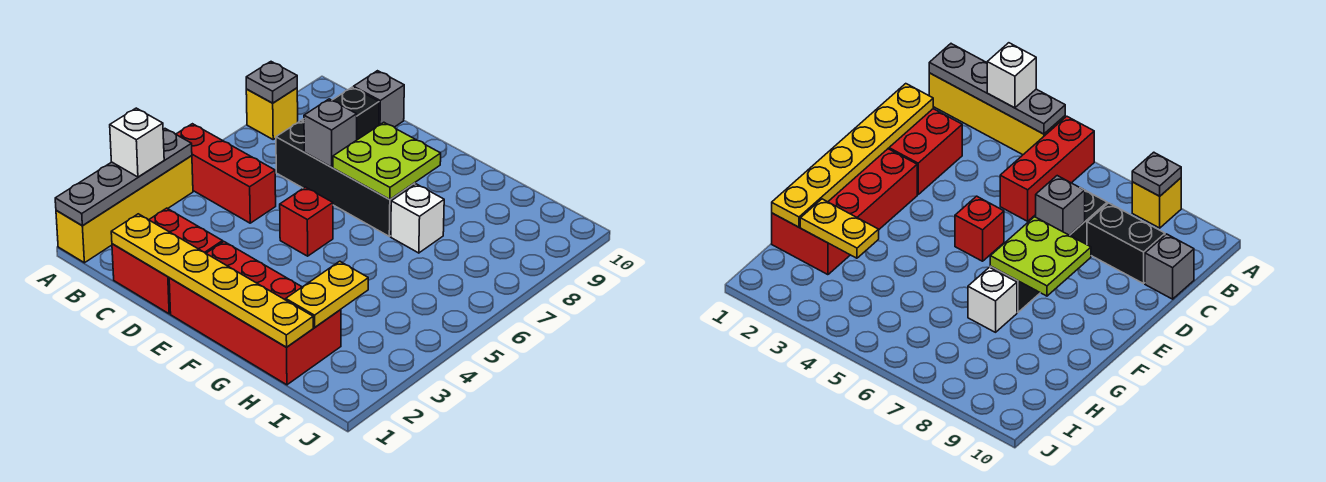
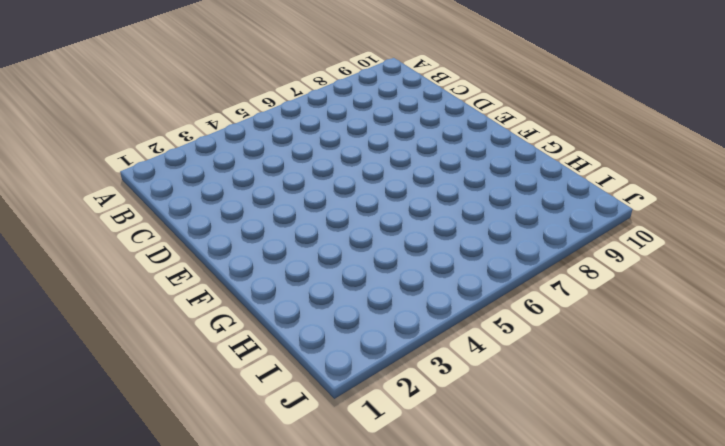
none -> yellow 1x4 brick [56,156,193,263]
none -> red 1x3 brick [176,124,276,223]
none -> yellow 1x1 brick [246,88,298,139]

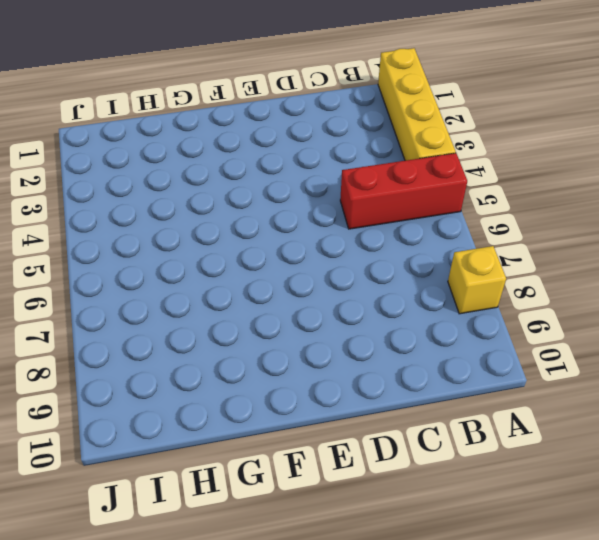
none -> red 2x2 brick [112,208,223,314]
none -> black 1x4 brick [276,121,415,236]
none -> black 1x2 brick [302,87,379,140]

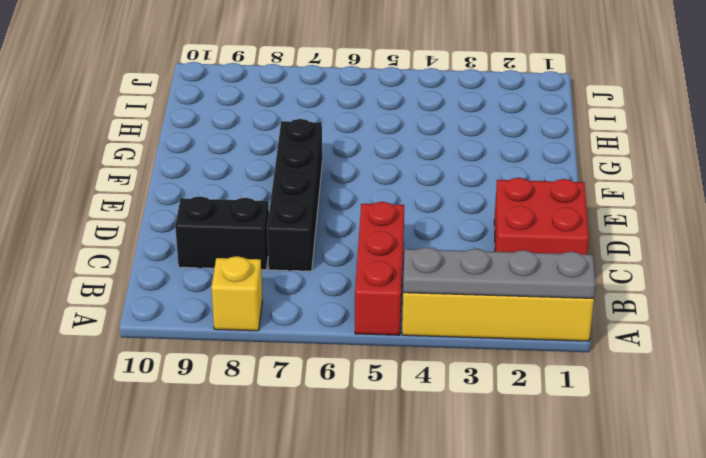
none -> grey 1x1 brick [353,71,404,127]
none -> red 2x4 brick [169,242,341,385]
none -> red 1x1 brick [280,187,333,256]

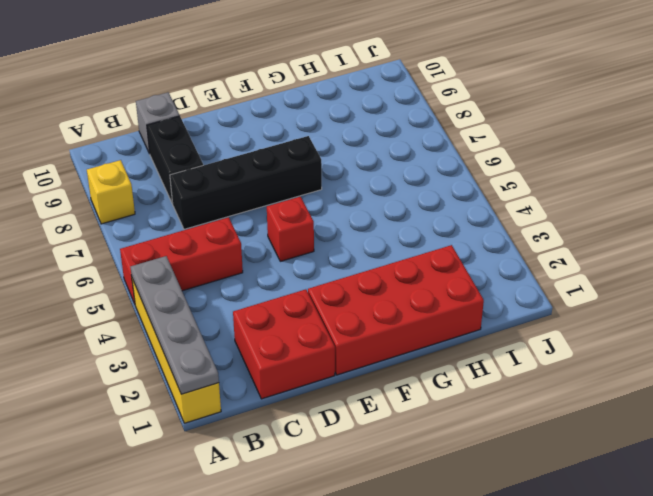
none -> white 1x1 brick [391,184,444,253]
none -> grey 1x1 plate [246,62,297,103]
none -> yellow 1x6 plate [111,214,313,347]

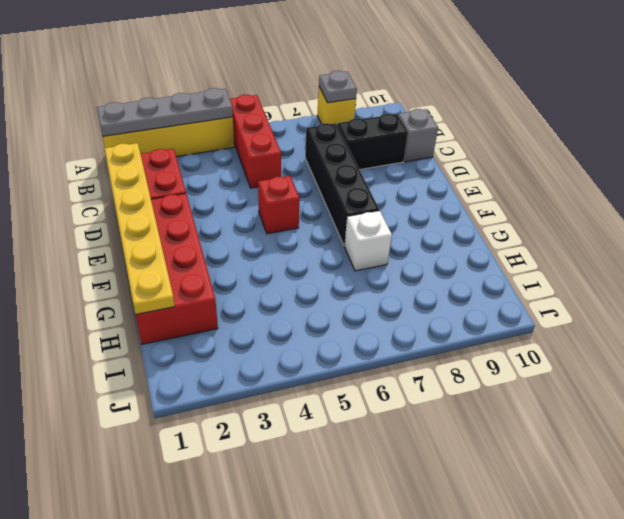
none -> grey 1x1 brick [304,99,357,167]
none -> lime 2x2 plate [333,122,441,200]
none -> yellow 1x2 plate [286,261,368,327]

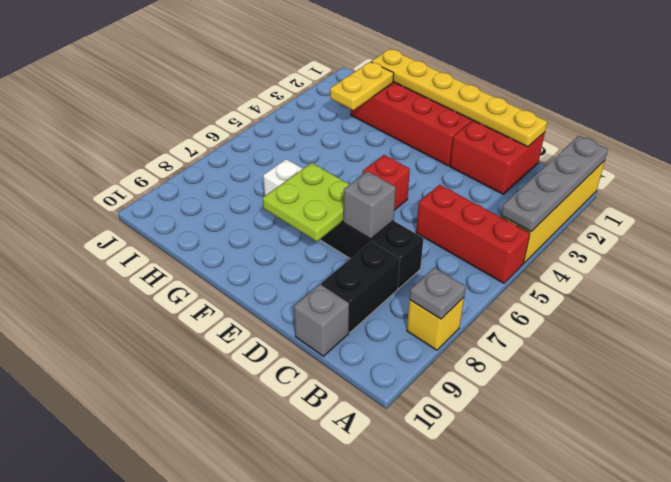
none -> white 1x1 brick [110,108,164,177]

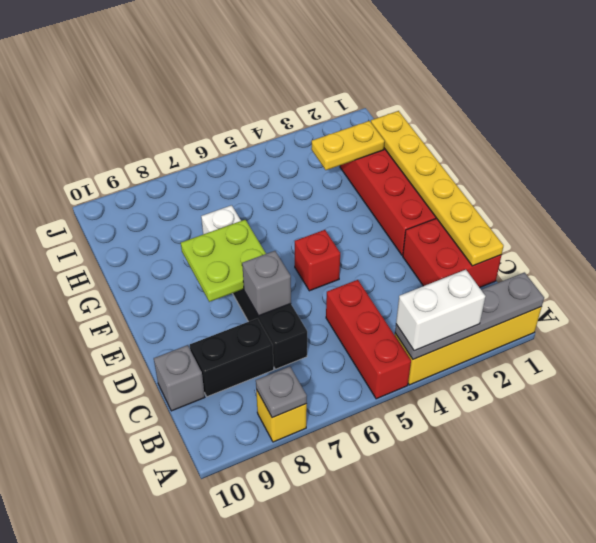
white 1x2 brick [396,270,486,351] -> white 1x1 brick [110,108,164,177]

